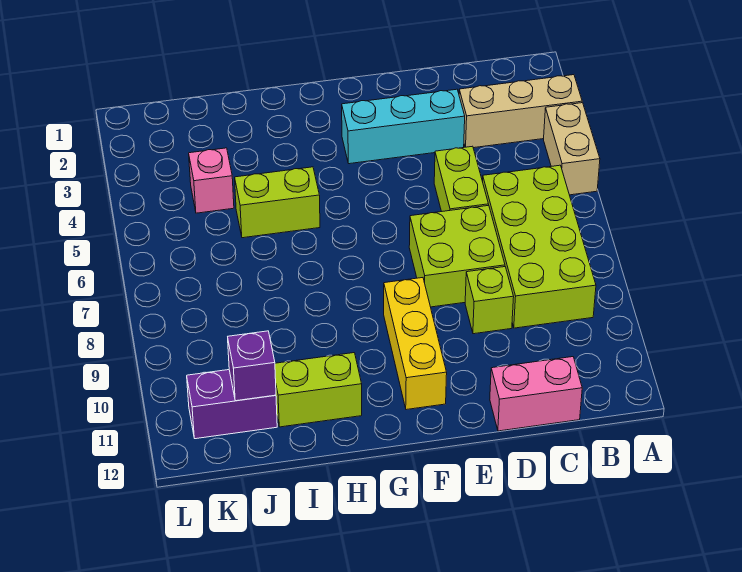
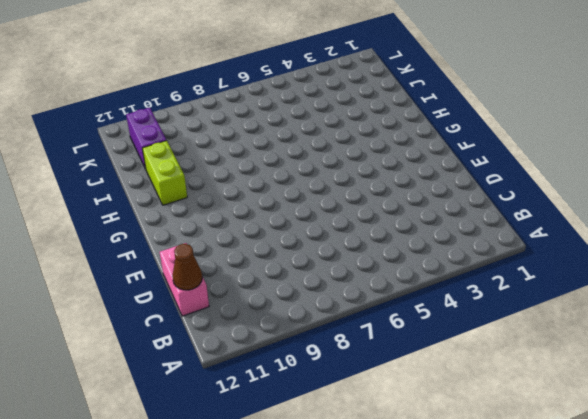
brown 1x1 cone [172,244,202,290] -> none
none -> tan 1x3 brick [459,75,582,148]
none -> tan 1x2 brick [544,103,600,195]
none -> lime 2x4 brick [483,165,596,328]

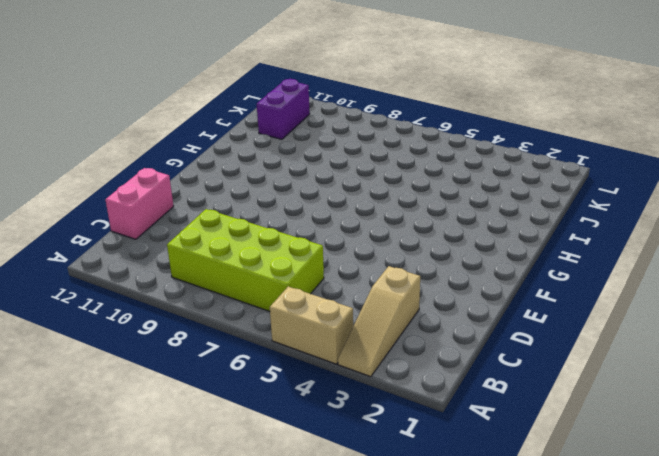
tan 1x3 slope [338,266,420,377] -> tan 1x3 brick [459,75,582,148]
none -> cyan 1x3 brick [342,89,465,164]
none -> lime 1x2 brick [434,146,489,212]
none -> lime 2x2 brick [409,205,505,307]

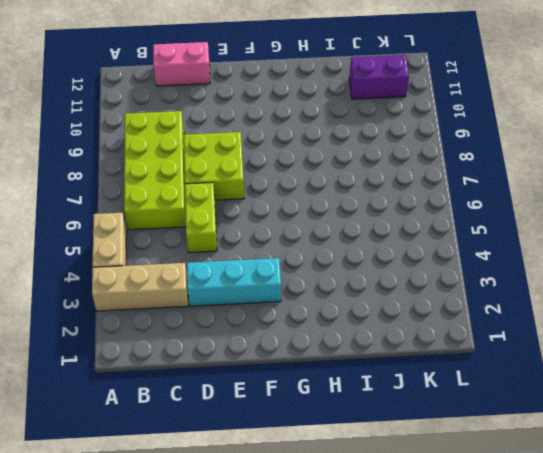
none -> lime 1x1 brick [465,267,514,334]
none -> yellow 1x3 brick [384,278,447,410]
none -> lime 1x2 brick [235,167,320,238]

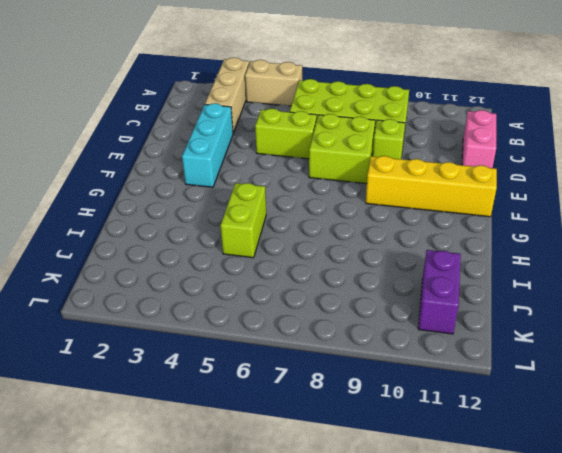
yellow 1x4 brick [366,156,497,217] -> yellow 1x3 brick [384,278,447,410]
none -> lime 1x2 brick [275,353,362,427]
none -> pink 1x1 brick [189,148,234,213]
none -> purple 1x1 brick [228,331,276,401]

